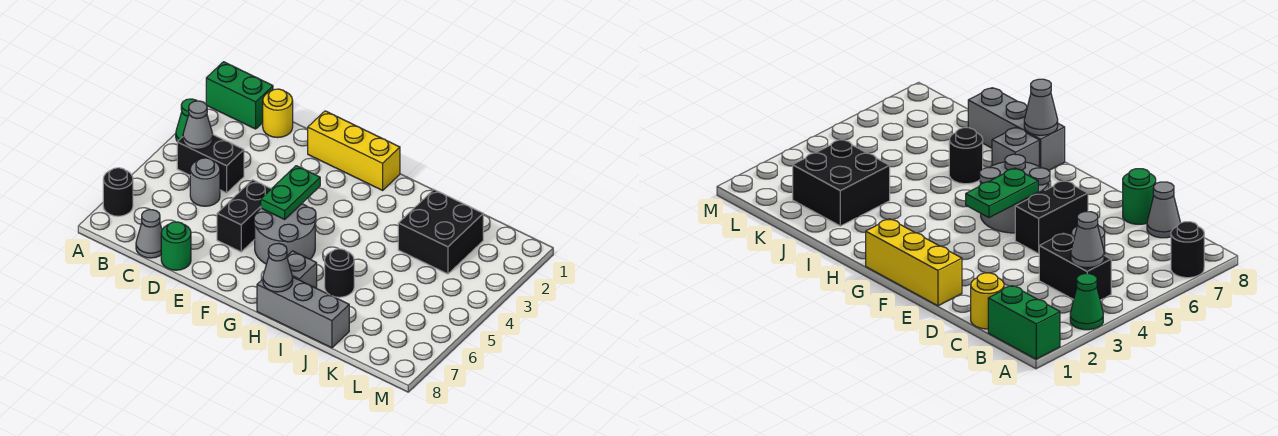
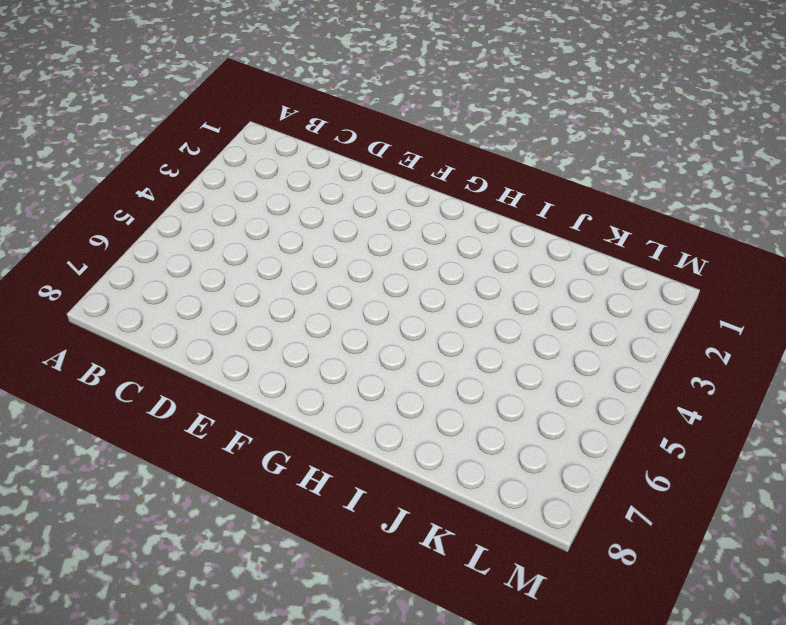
none -> green 1x2 brick [206,62,273,129]
none -> green 1x1 cone [176,99,197,142]
none -> black 1x1 round brick [103,168,133,216]

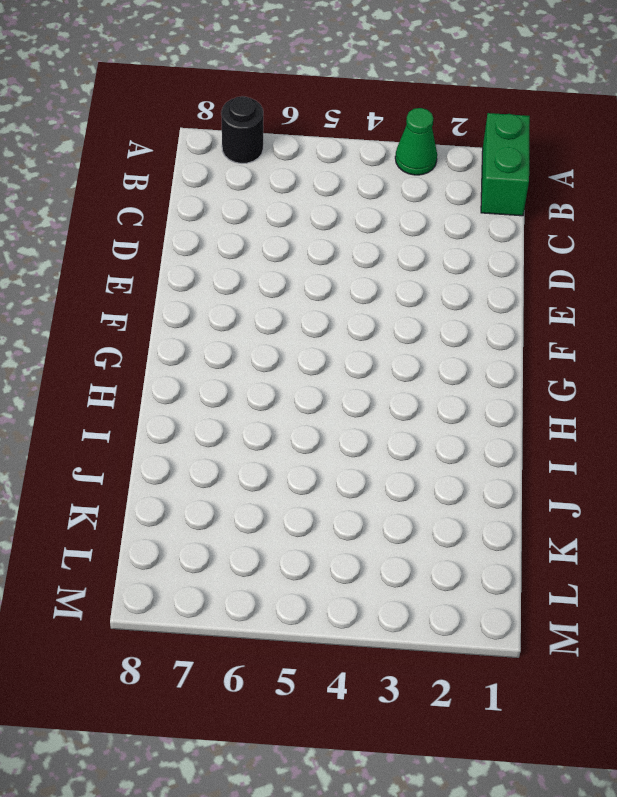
none -> black 1x2 brick [177,135,244,193]
none -> yellow 1x1 round brick [263,89,293,138]
none -> grey 1x1 round brick [190,158,220,206]

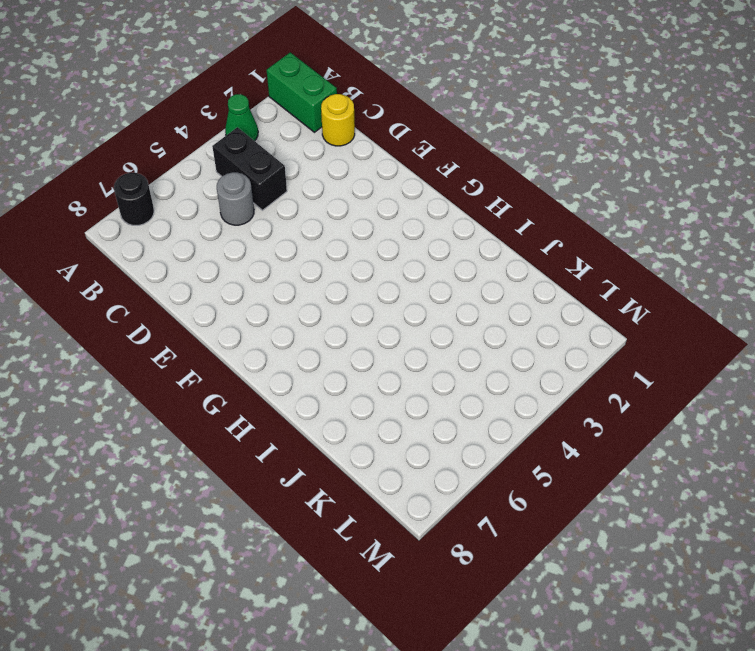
none -> grey 1x1 cone [136,210,162,258]
none -> green 1x1 round brick [161,222,191,270]
none -> yellow 1x3 brick [308,111,400,190]

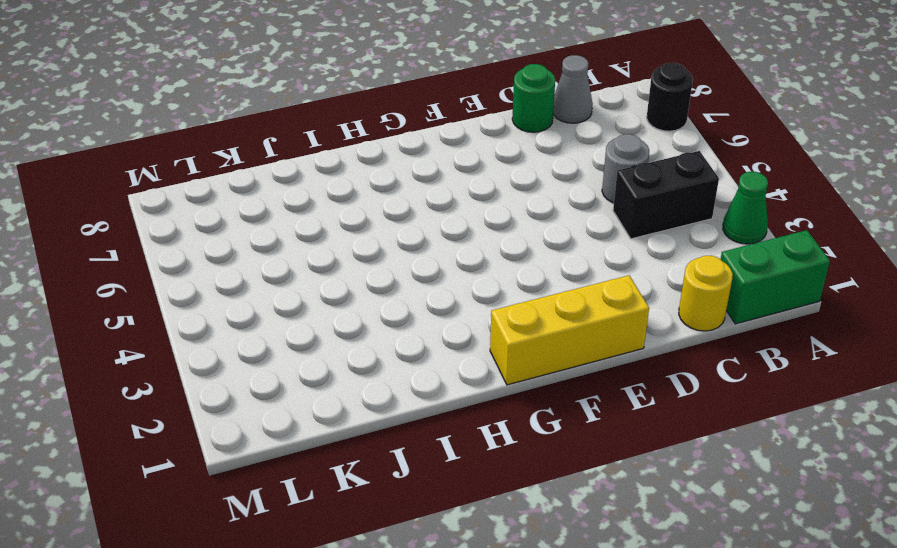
none -> black 1x2 brick [217,180,271,252]
none -> grey 2x2 round brick [254,204,316,264]
none -> grey 1x1 brick [287,251,317,288]

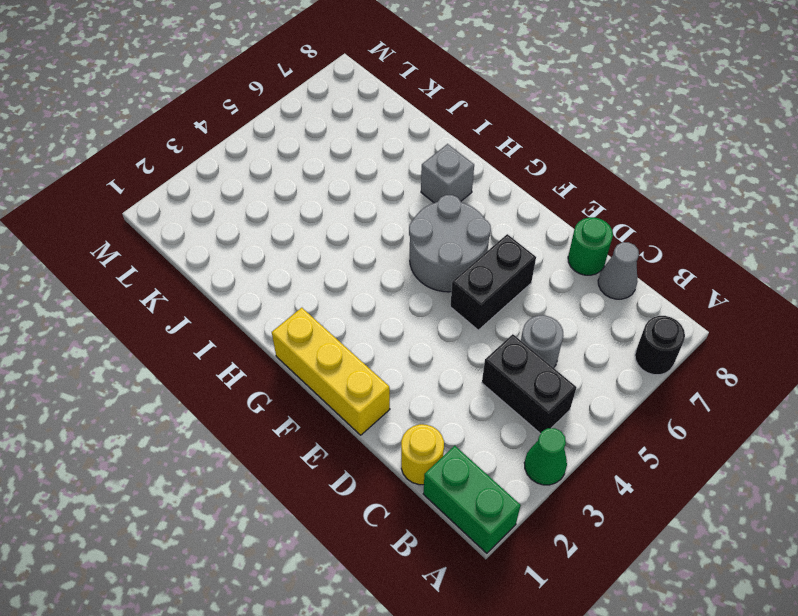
none -> grey 1x3 brick [257,277,349,348]
none -> black 1x1 round brick [325,249,354,297]
none -> black 2x2 brick [398,190,483,274]

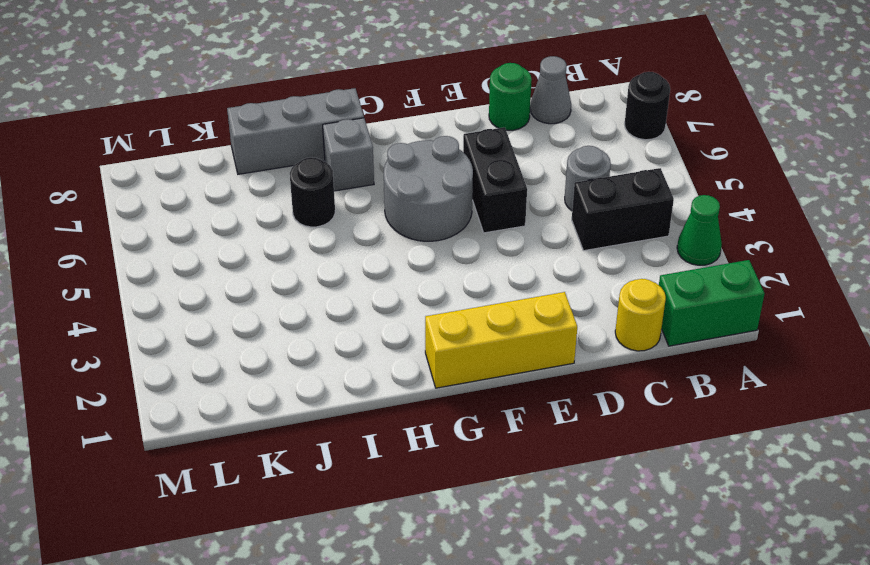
none -> black 2x2 brick [398,190,483,274]
none -> grey 1x1 cone [183,101,213,149]
none -> green 1x2 plate [261,166,320,219]

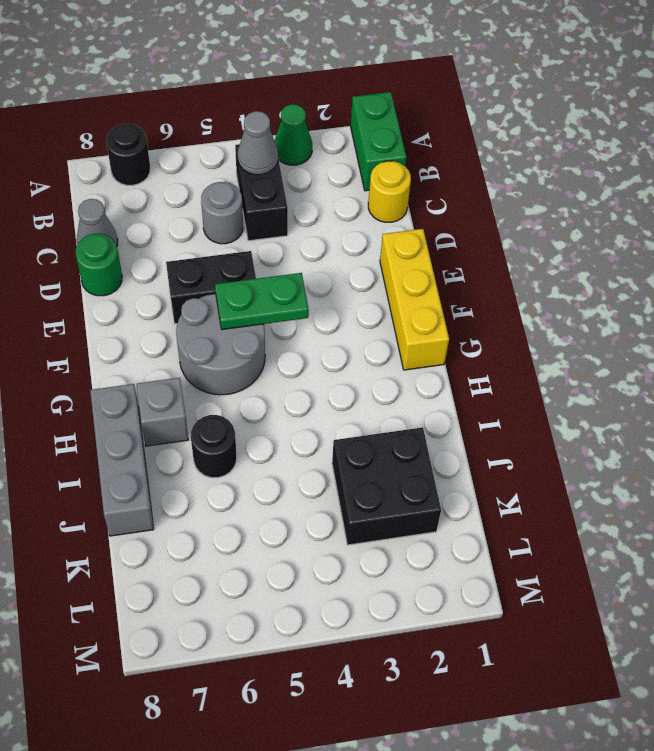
none -> grey 1x1 cone [263,243,293,292]

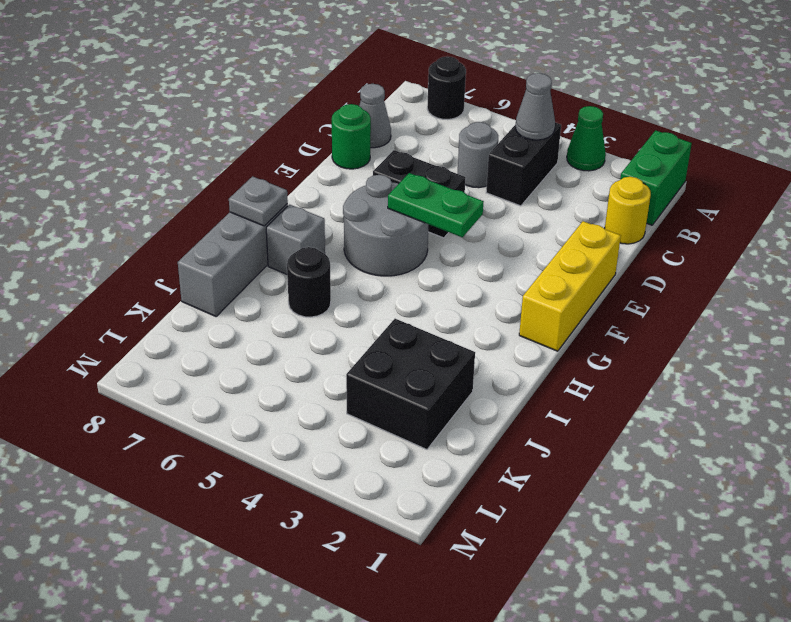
grey 1x1 plate [229,176,288,226] -> grey 1x1 cone [263,243,293,292]

